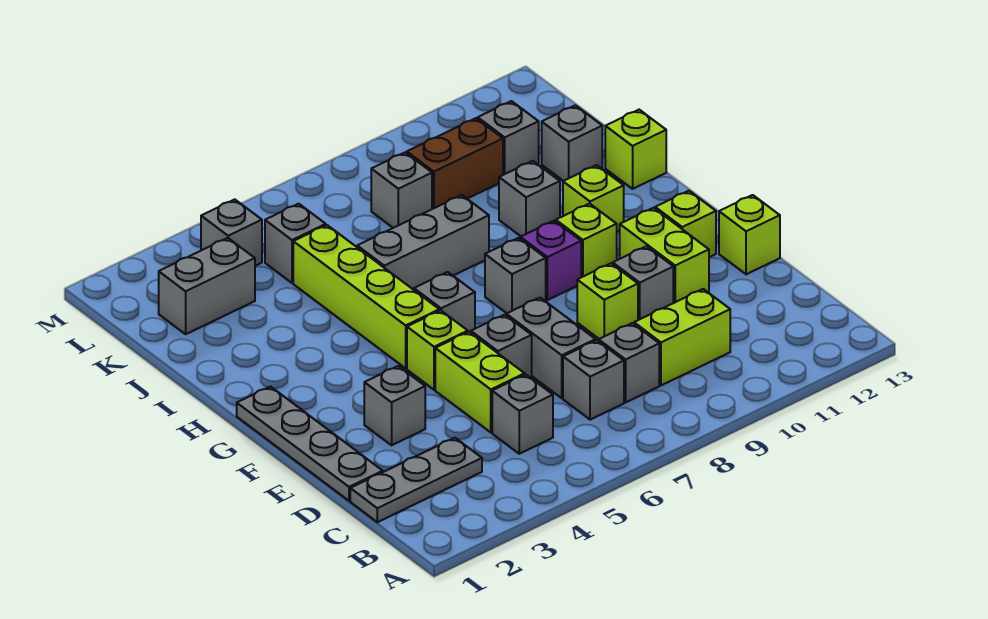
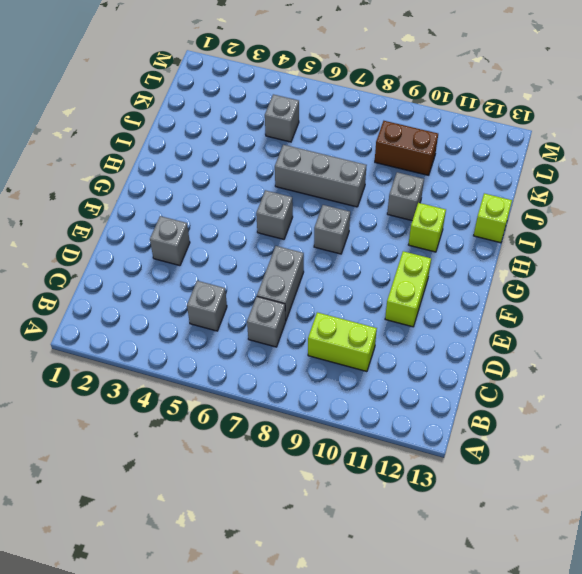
none -> grey 1x3 plate [350,438,482,522]
none -> grey 1x1 brick [599,323,659,402]
none -> grey 1x4 plate [237,387,383,501]
none -> lime 1x2 brick [435,332,525,432]

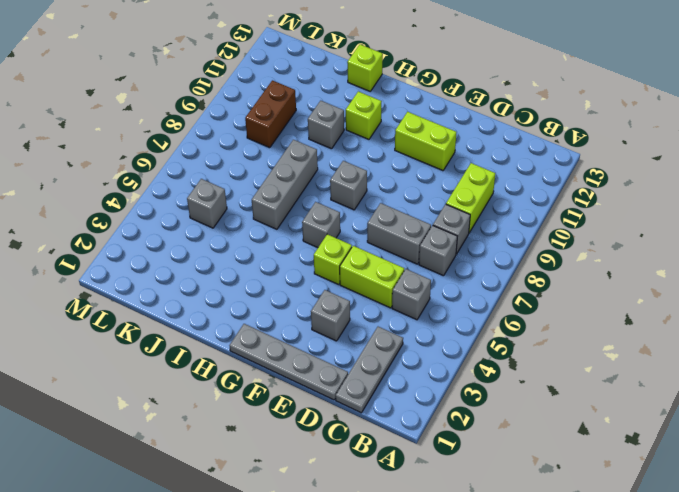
none -> grey 1x1 brick [471,315,532,378]
none -> lime 1x1 brick [577,263,638,339]
none -> grey 1x1 brick [613,246,673,320]
none -> lime 1x1 brick [719,195,780,274]

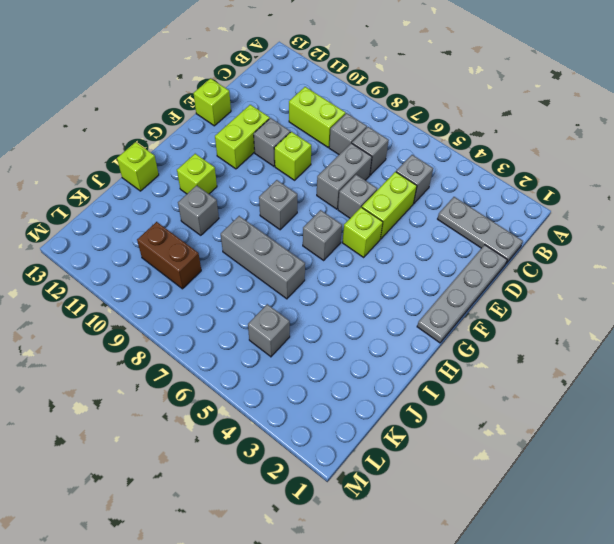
none -> grey 1x1 brick [364,366,425,445]
none -> lime 1x1 brick [655,191,716,257]
none -> lime 1x4 brick [293,225,439,368]
none -> purple 1x1 brick [520,221,581,300]

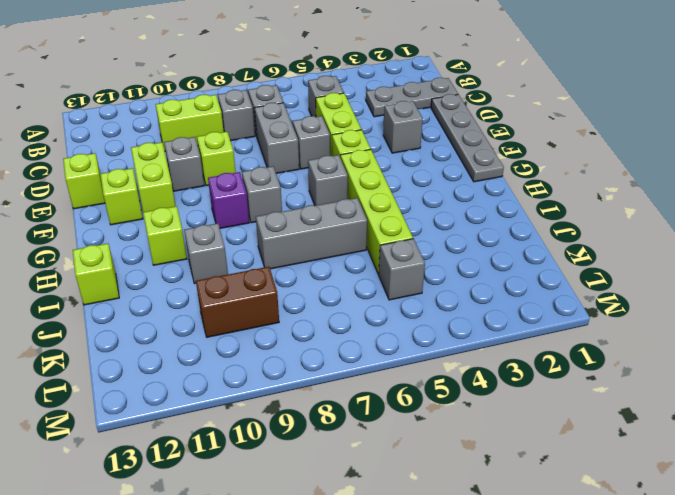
none -> lime 1x1 brick [556,204,617,277]
none -> grey 1x1 brick [542,105,602,181]
none -> grey 1x2 brick [159,238,255,334]
none -> grey 1x1 brick [371,153,432,228]

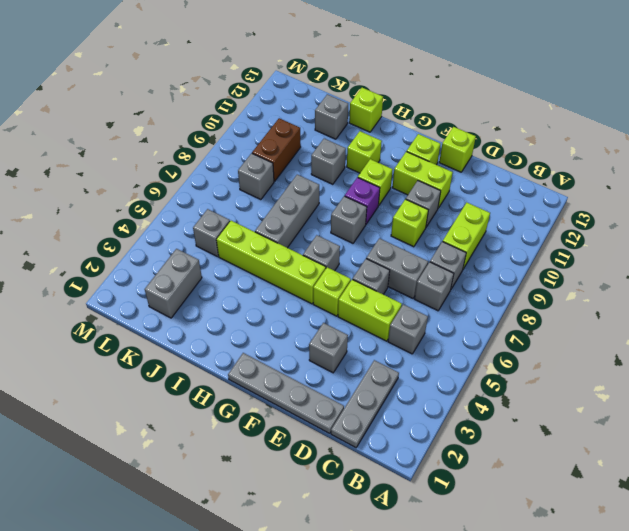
none -> grey 1x1 brick [478,101,539,175]
none -> grey 1x1 brick [201,199,262,266]

